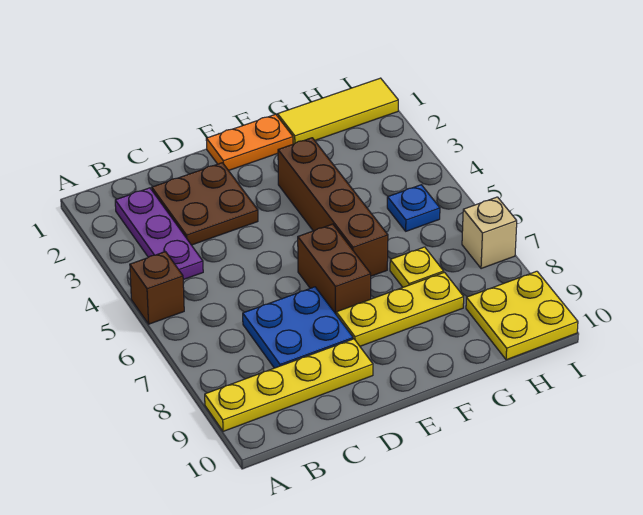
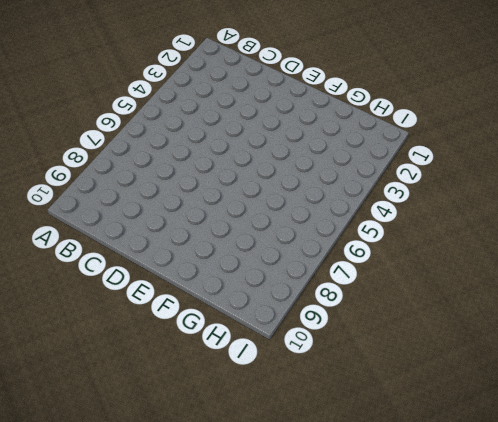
none -> brown 1x1 brick [130,252,184,324]
none -> yellow 1x4 plate [205,339,373,431]
none -> purple 1x3 plate [115,188,203,280]

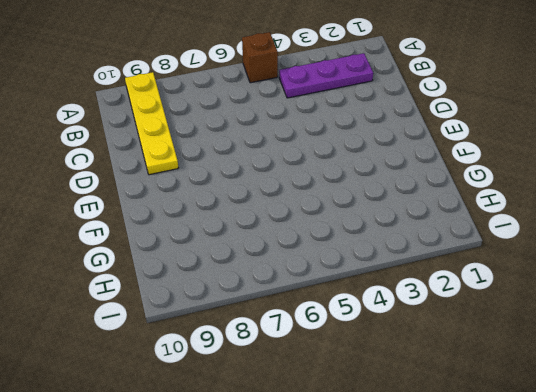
none -> brown 2x2 plate [152,163,258,245]
none -> blue 2x2 plate [243,287,353,368]
none -> orange 1x2 plate [206,114,293,171]

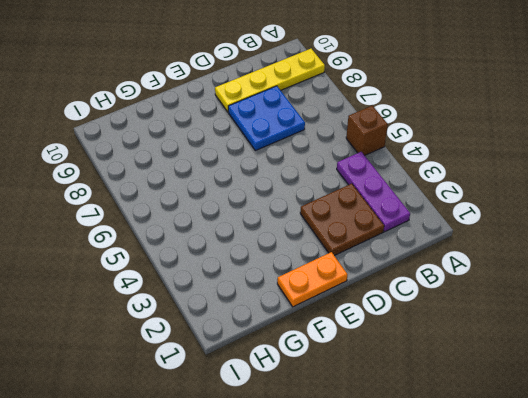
none -> brown 1x2 brick [298,224,371,314]
none -> yellow 1x3 plate [336,272,464,346]
none -> brown 1x4 brick [278,138,388,276]

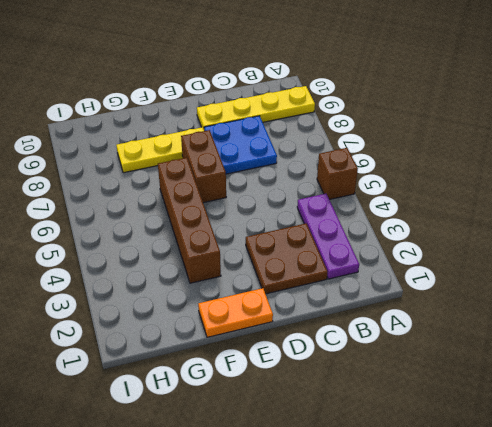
none -> yellow 1x3 tile [278,78,398,144]
none -> yellow 1x1 plate [390,247,444,287]
none -> blue 1x1 plate [387,185,440,231]

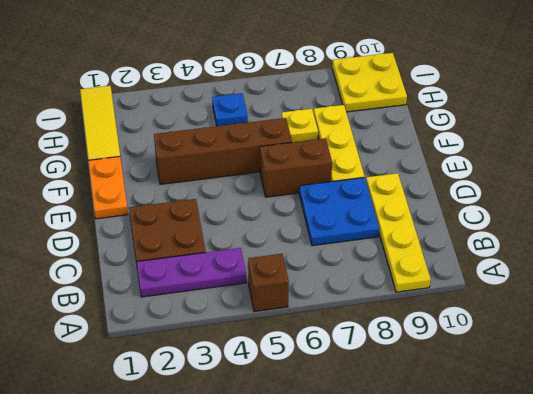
none -> tan 1x1 brick [462,197,517,269]

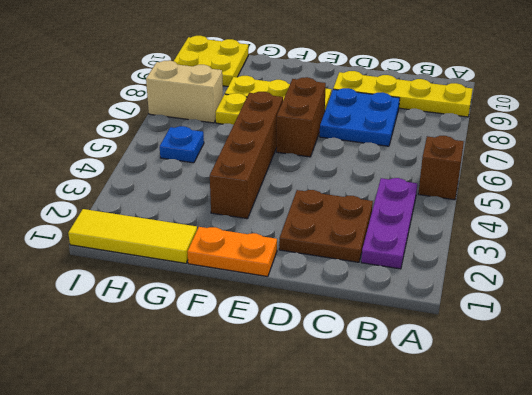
tan 1x2 brick [146,60,223,123] -> tan 1x1 brick [462,197,517,269]

